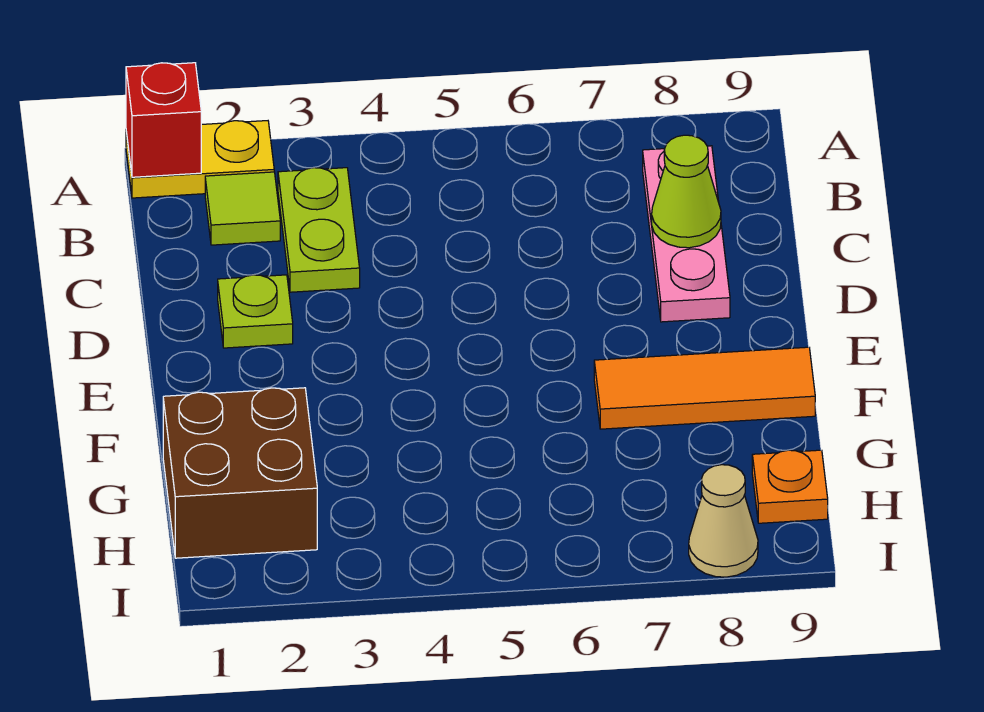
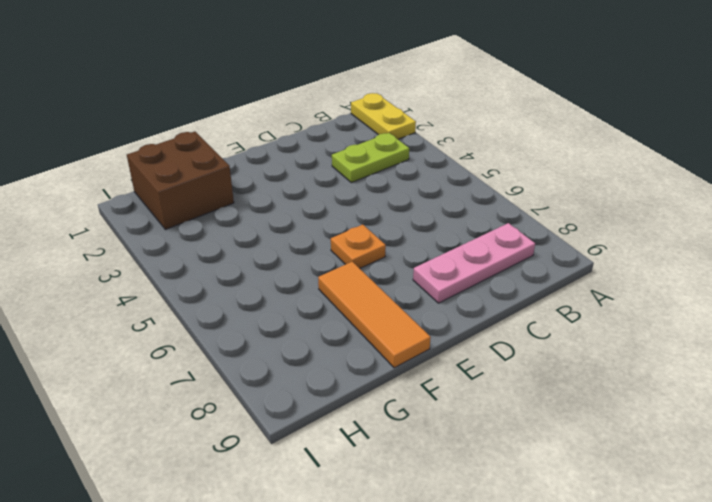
orange 1x1 plate [331,225,386,268] -> orange 1x1 plate moved to [752,450,828,523]
none -> lime 1x1 tile [205,172,280,245]
none -> lime 1x1 plate [218,275,293,348]

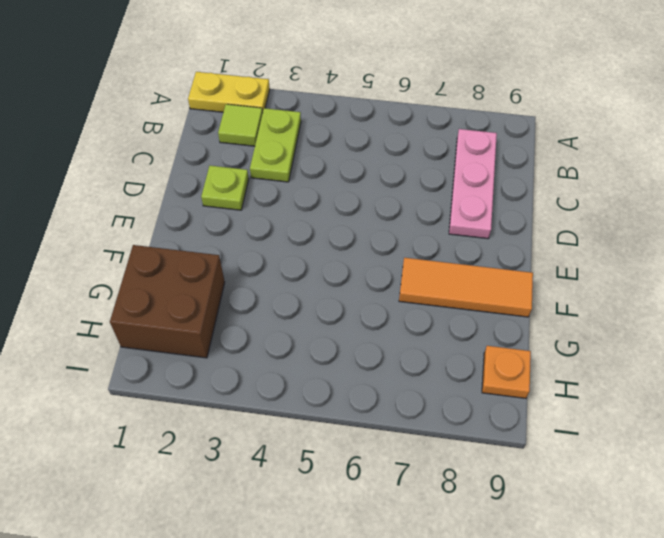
none -> tan 1x1 cone [689,465,758,577]
none -> red 1x1 brick [126,63,201,177]

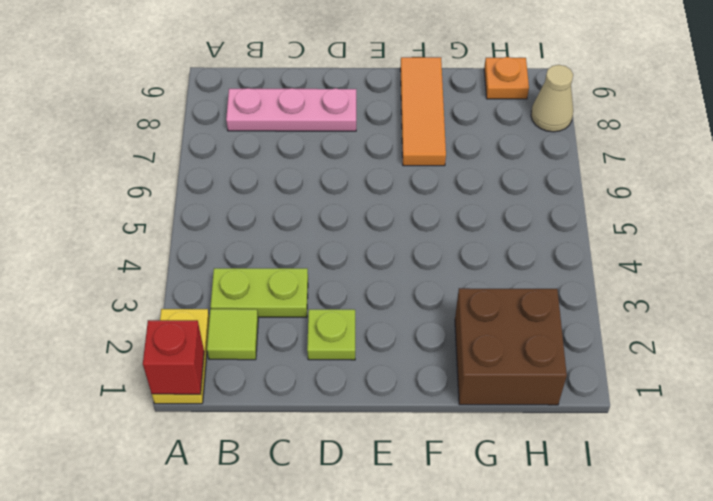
none -> lime 1x1 cone [652,135,721,248]

